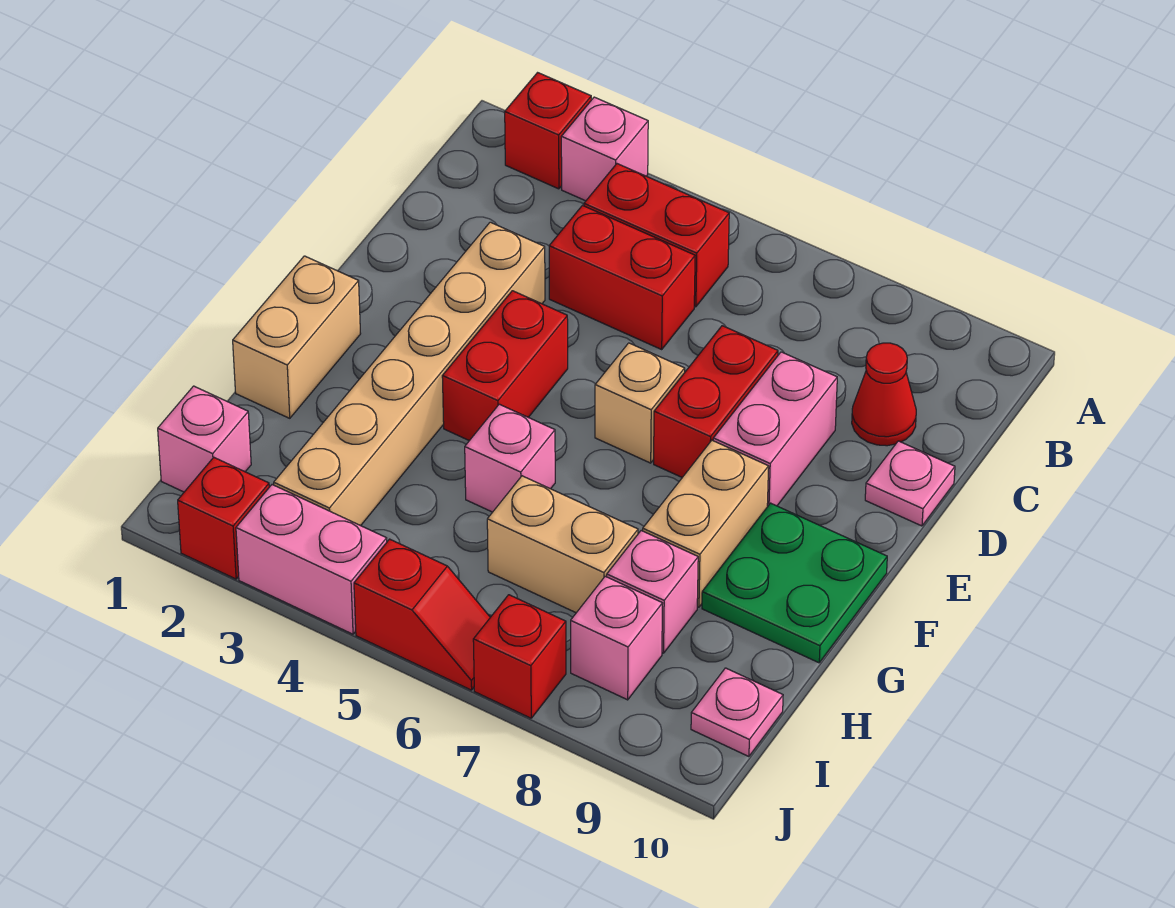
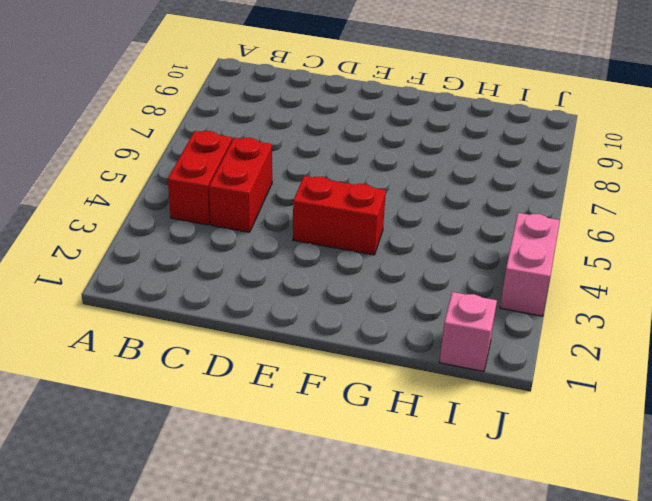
none -> red 1x1 brick [505,73,591,189]
none -> pink 1x1 brick [561,97,648,201]
none -> red 1x1 cone [852,343,916,446]

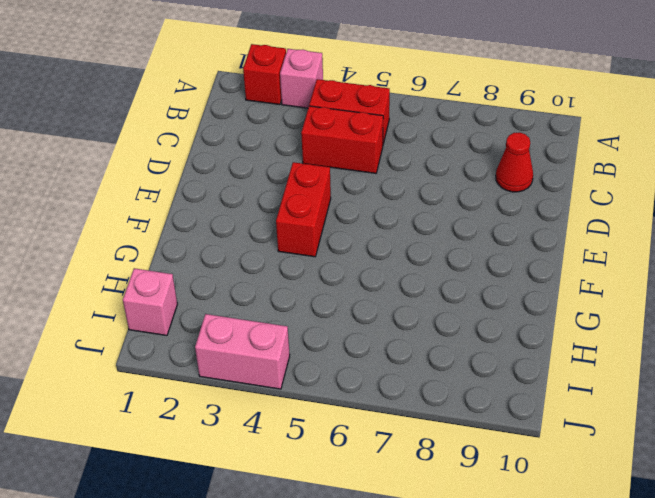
none -> tan 1x6 brick [274,222,545,526]
none -> red 1x2 brick [654,326,778,477]
none -> pink 1x2 brick [713,352,837,507]

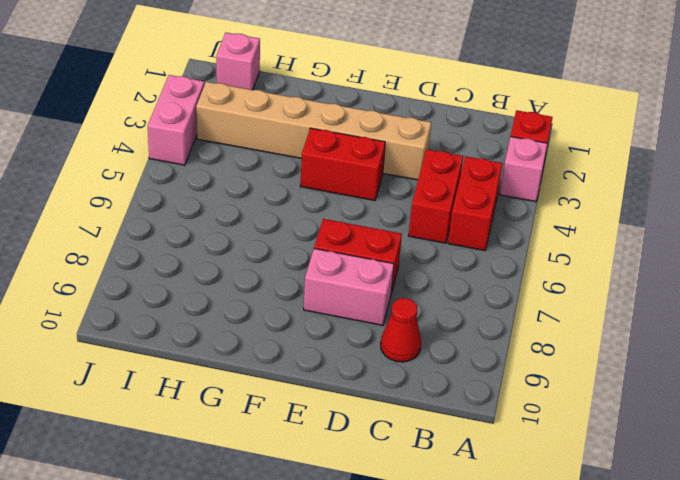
none -> pink 1x1 plate [865,441,955,526]
none -> tan 1x1 brick [595,343,685,463]
none -> tan 1x2 brick [233,256,361,418]

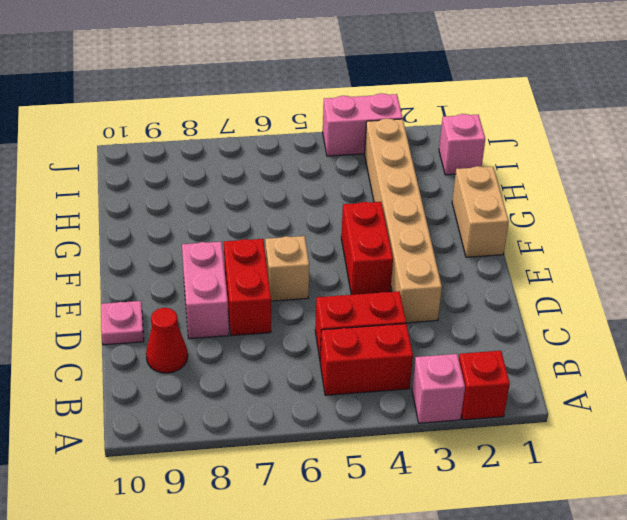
none -> tan 1x2 brick [643,440,769,607]
none -> green 2x2 plate [702,503,887,663]
none -> pink 1x1 brick [465,404,555,512]

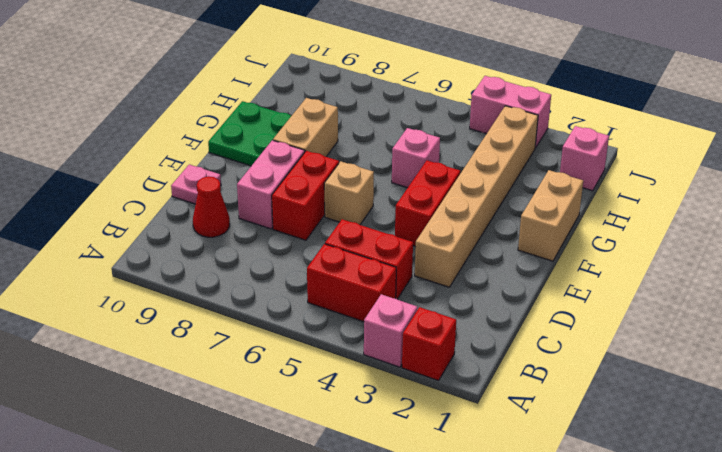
none -> tan 1x2 brick [487,476,638,613]
none -> pink 1x1 brick [607,531,698,653]
none -> pink 1x1 brick [571,576,663,700]

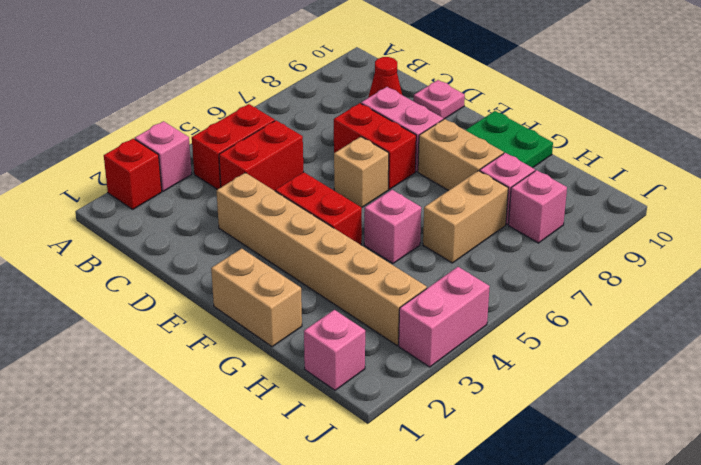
none -> pink 1x1 plate [691,668,783,757]
none -> red 1x1 brick [178,457,269,579]
none -> red 1x2 slope [354,539,490,690]

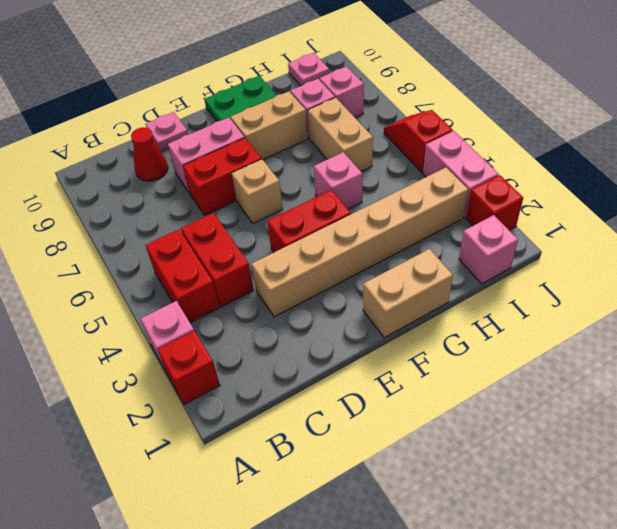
none -> red 1x1 brick [473,595,566,718]

